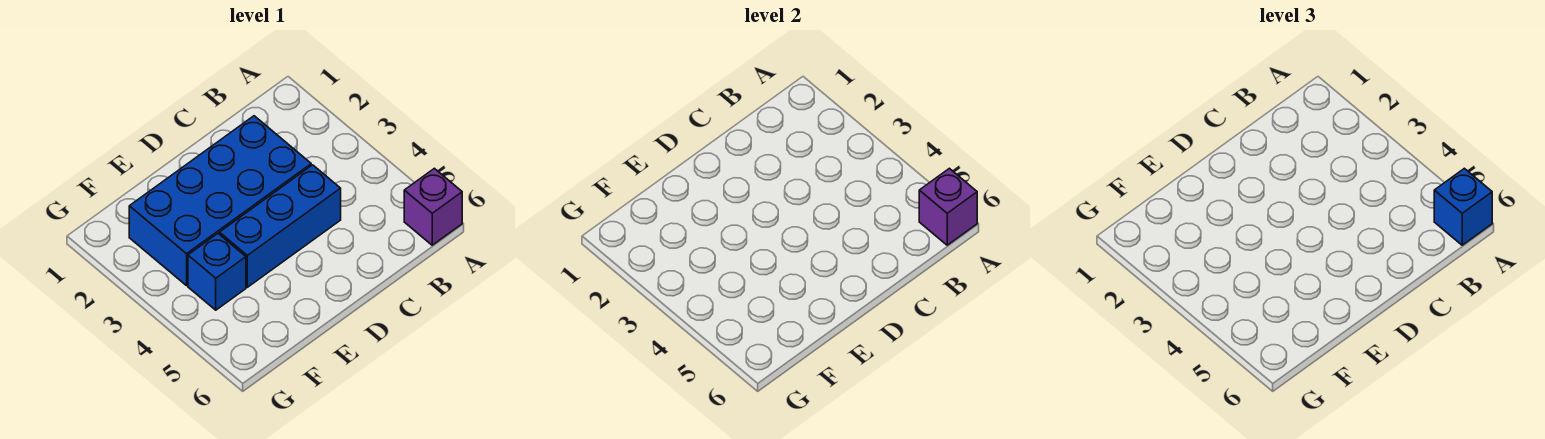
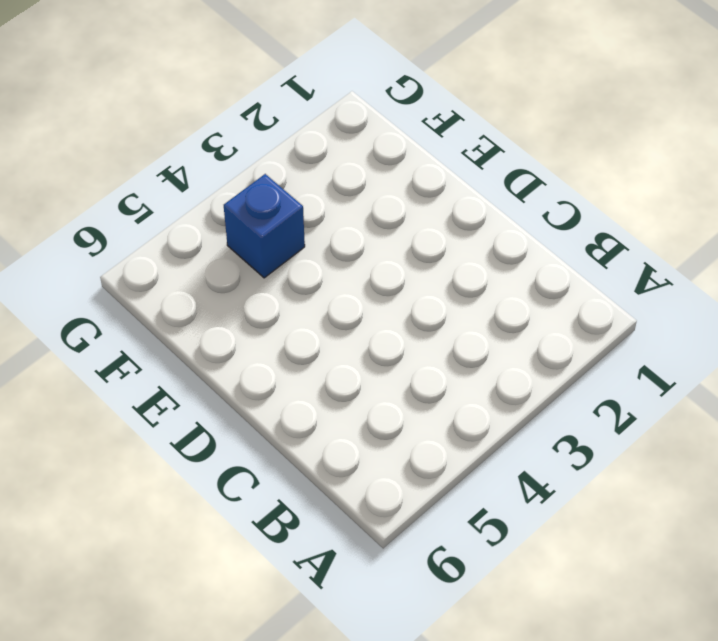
none -> purple 1x1 brick [404,168,462,245]
none -> blue 2x4 brick [129,116,311,286]

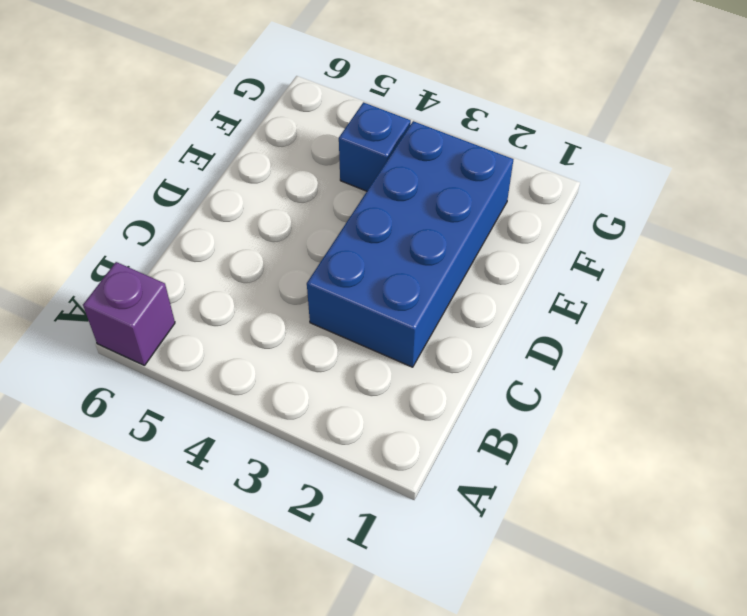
none -> blue 1x3 brick [220,165,341,287]
none -> purple 1x1 brick [919,168,977,245]

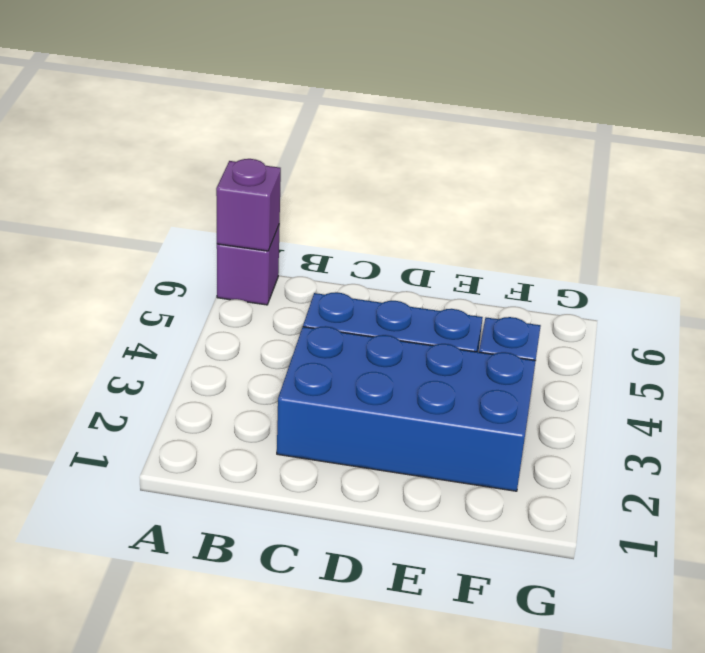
none -> blue 1x1 brick [1434,168,1492,245]

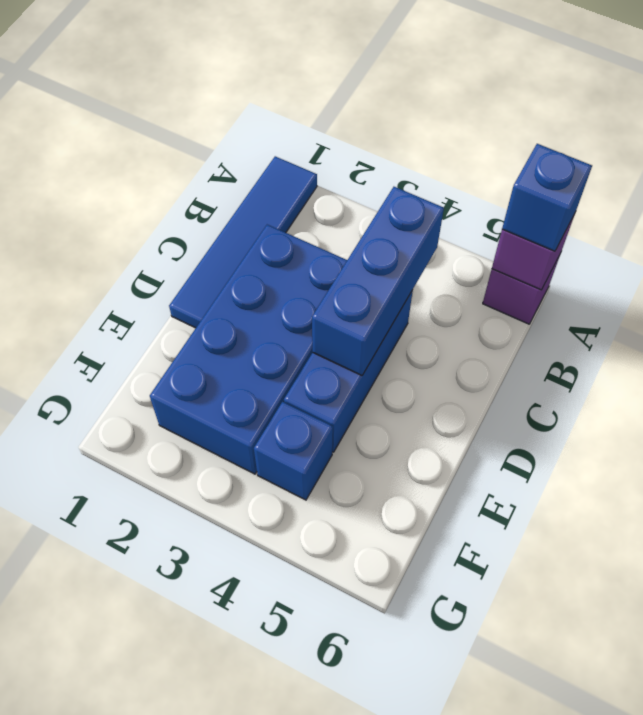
blue 1x4 tile [169,156,317,328] -> none
blue 1x3 brick [312,187,444,375] -> none

